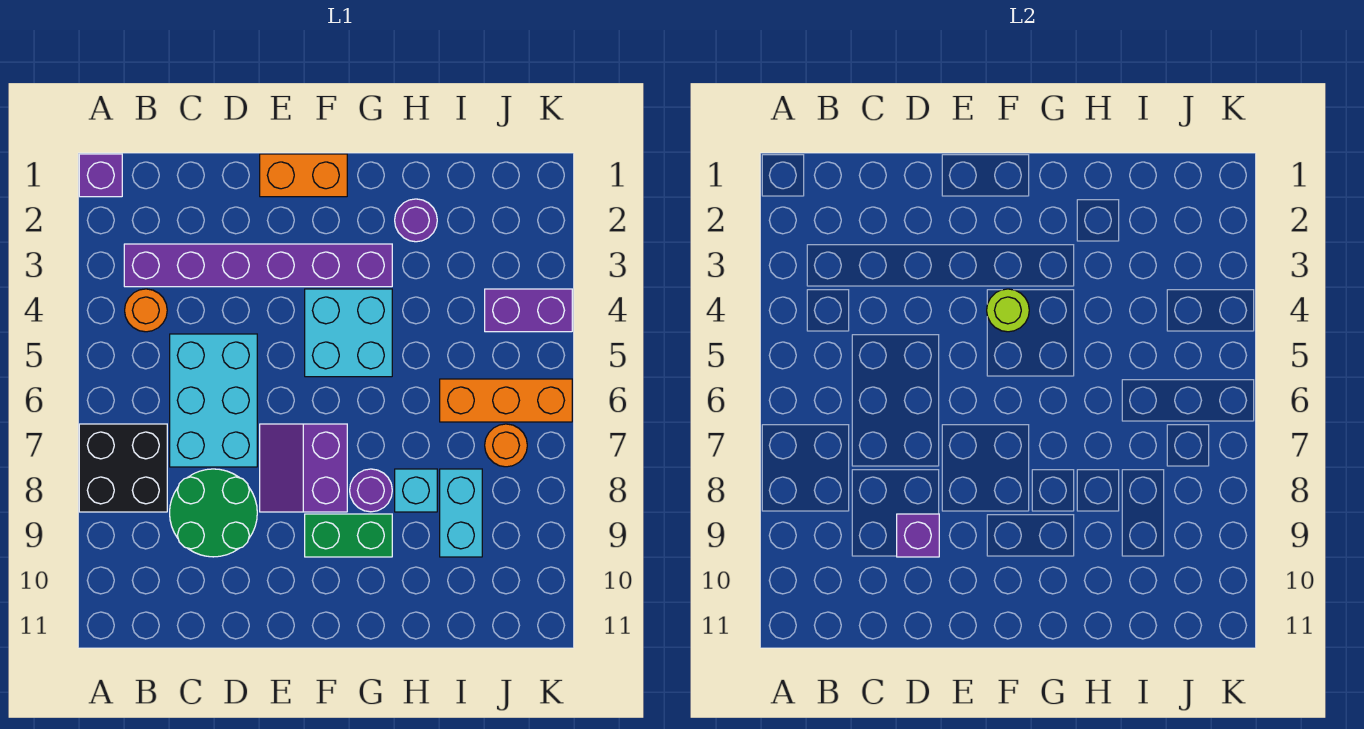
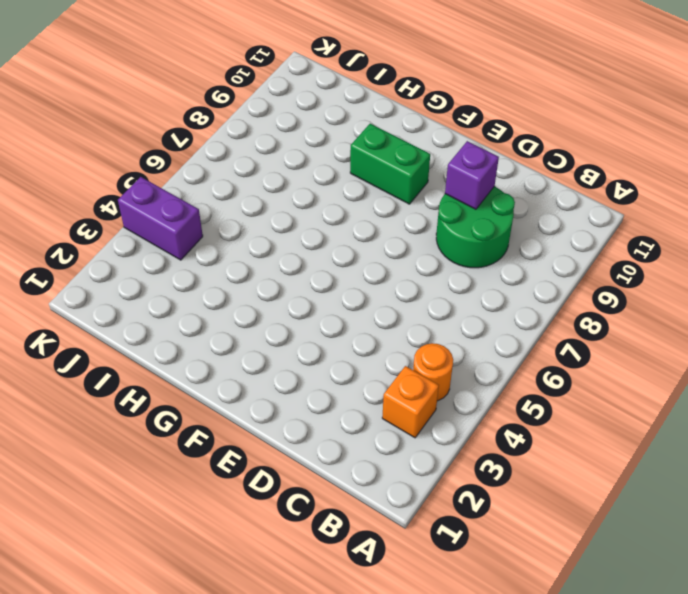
orange 1x1 brick [382,366,439,438] -> purple 1x6 brick [124,244,392,287]
none -> purple 1x1 brick [79,154,122,197]
none -> black 2x2 brick [79,424,167,512]
none -> cyan 2x3 brick [170,334,257,467]

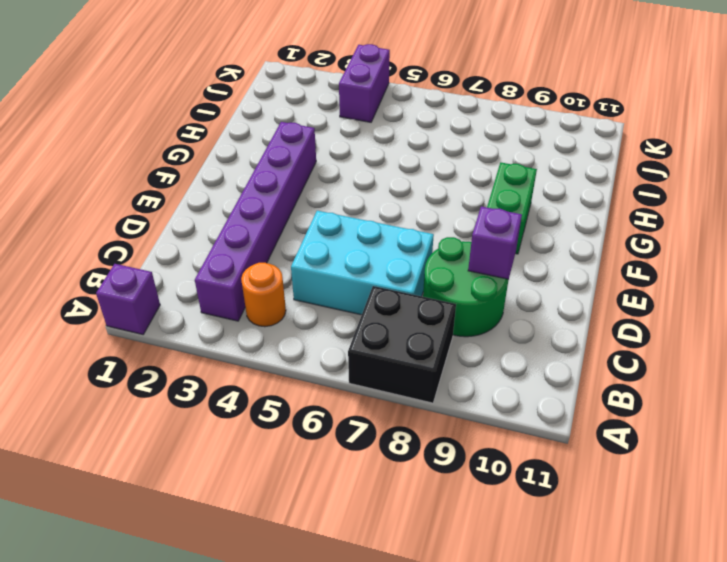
none -> orange 1x2 brick [260,154,347,197]
none -> purple 2x2 slope [260,424,347,512]
none -> cyan 2x2 brick [305,289,392,377]

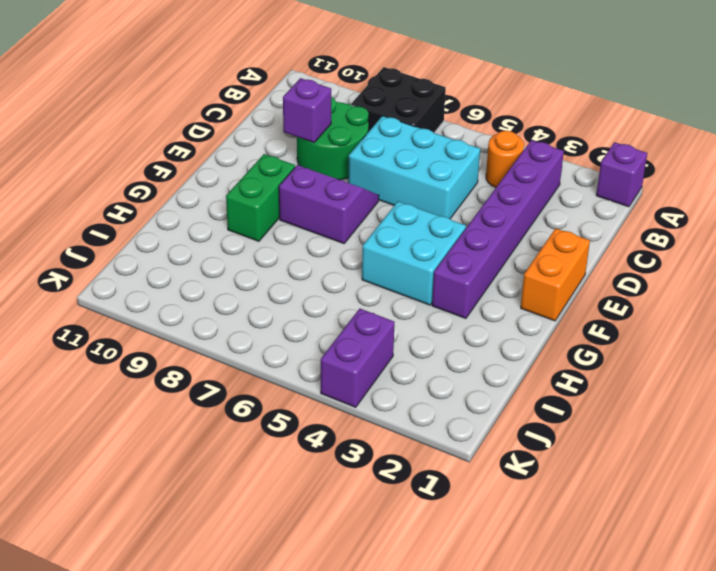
none -> purple 1x1 round brick [350,469,392,512]
none -> purple 1x1 round brick [395,199,437,242]
none -> cyan 1x1 brick [395,469,437,512]

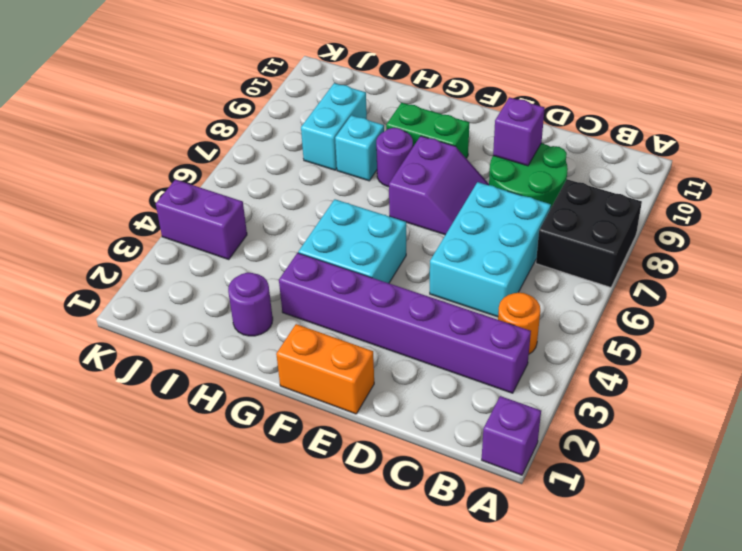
none -> orange 1x3 brick [440,379,572,422]
none -> orange 1x1 round brick [485,424,527,467]
none -> lime 1x1 round brick [987,289,1029,332]

